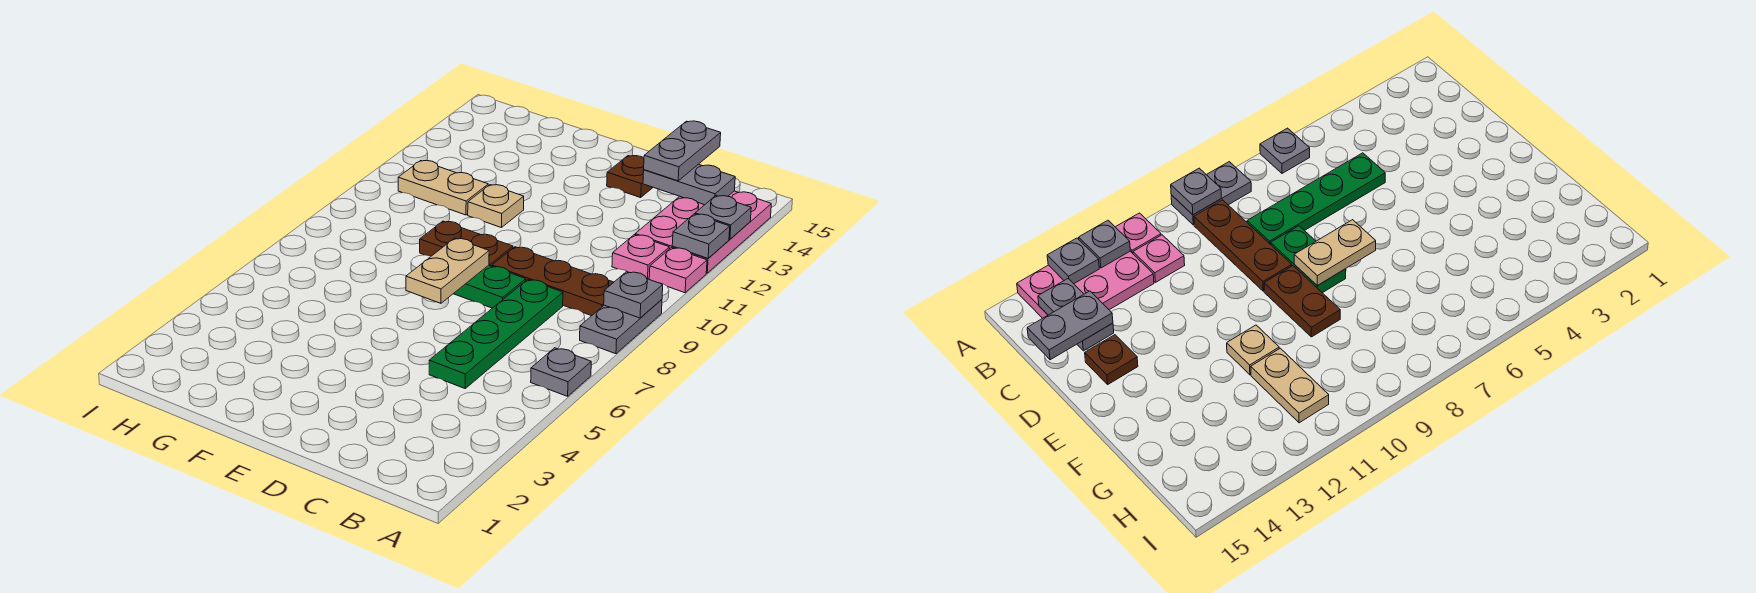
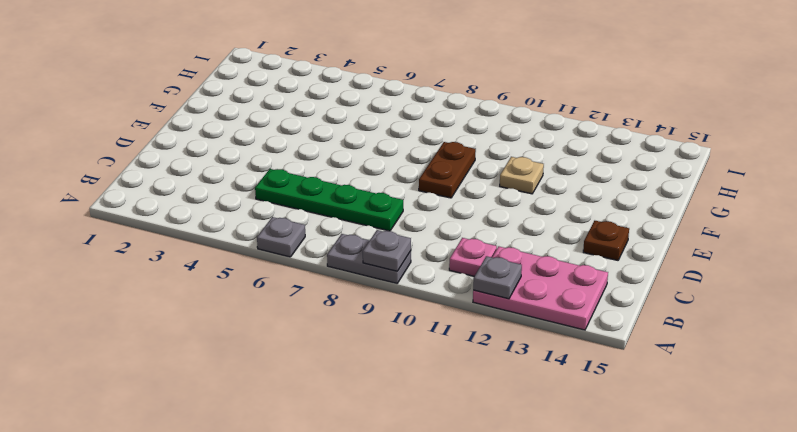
none -> pink 1x1 plate [649,248,707,293]
none -> brown 1x3 plate [492,247,614,316]
none -> green 1x2 plate [454,265,526,308]

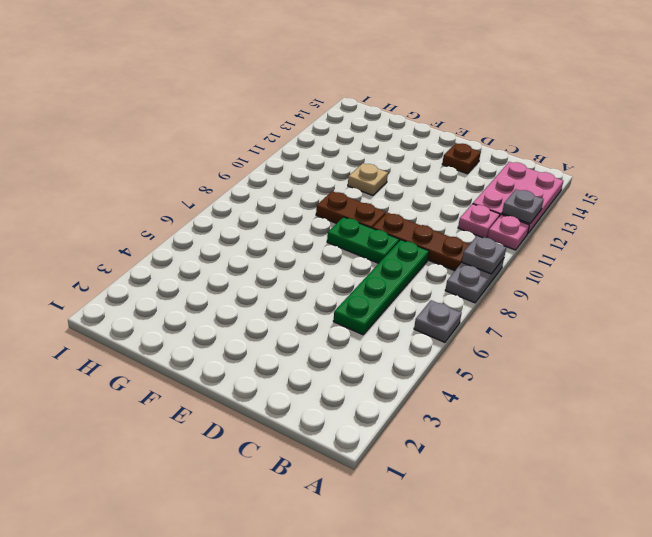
none -> tan 1x2 plate [398,160,488,215]
none -> grey 1x1 plate [695,196,751,239]
none -> grey 1x2 plate [643,164,735,205]

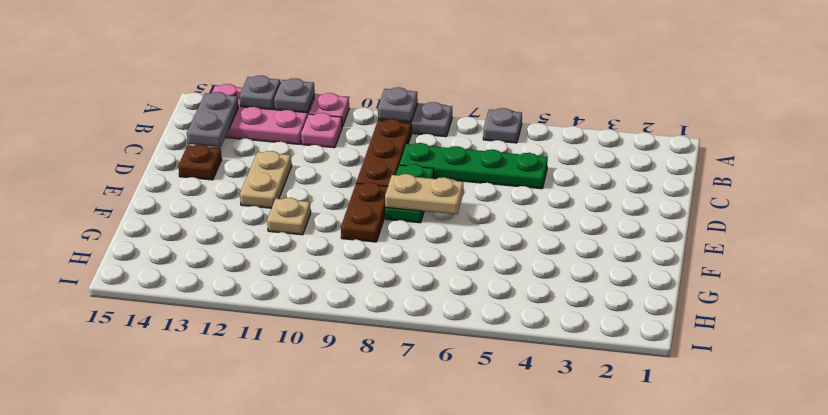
tan 1x2 plate [240,151,292,208] -> tan 1x2 plate moved to [398,160,488,215]
none -> grey 1x2 plate [644,121,721,181]

